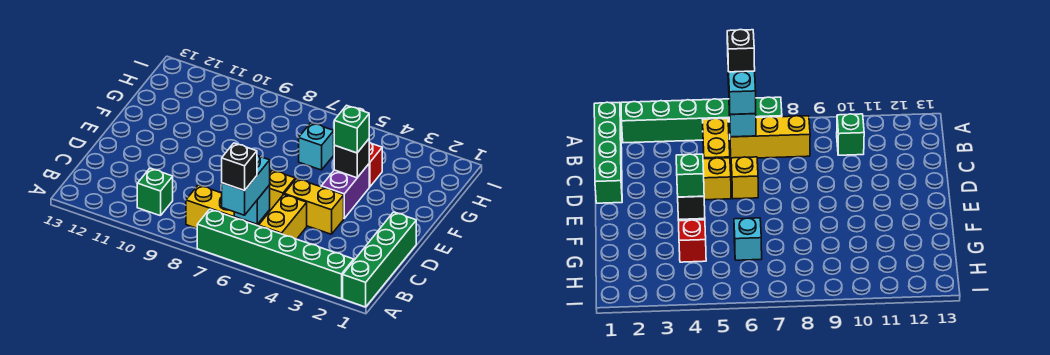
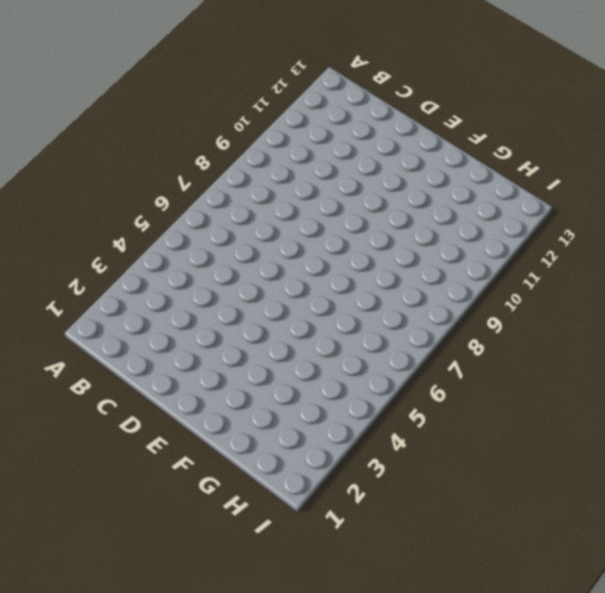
none -> green 1x4 brick [343,212,416,307]
none -> green 1x6 brick [197,209,354,299]
none -> yellow 1x2 brick [259,195,307,239]

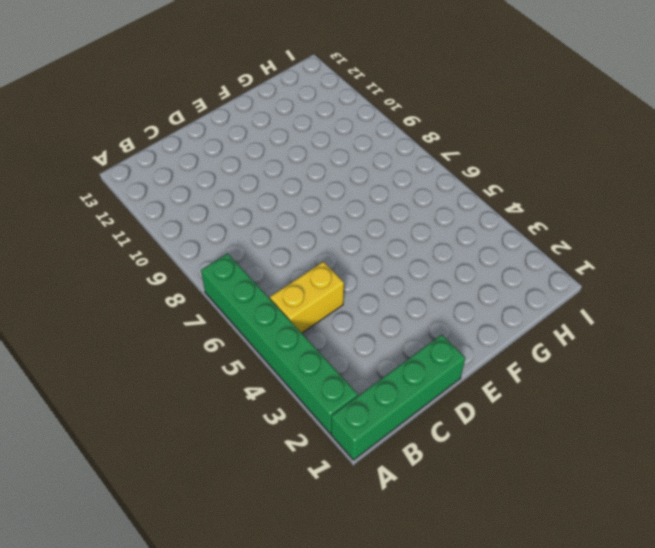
none -> yellow 1x3 brick [186,185,270,228]
none -> green 1x1 brick [137,168,173,216]
none -> yellow 1x2 brick [284,179,344,234]

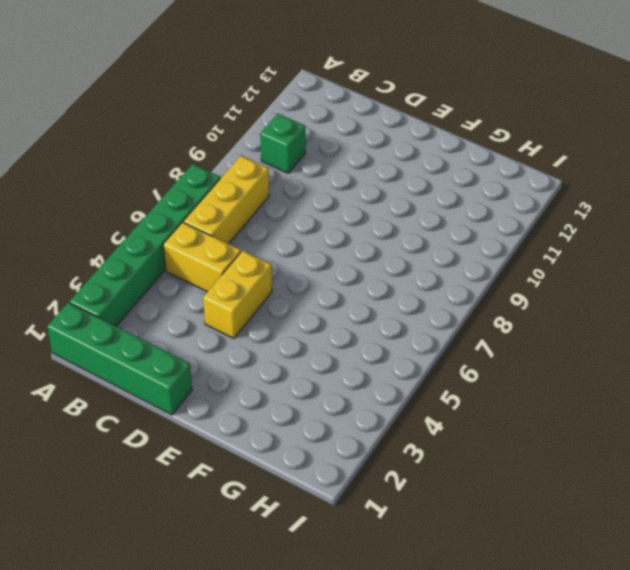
none -> yellow 1x1 brick [270,170,295,210]
none -> purple 1x2 brick [321,164,369,218]
none -> red 1x1 brick [369,142,382,187]

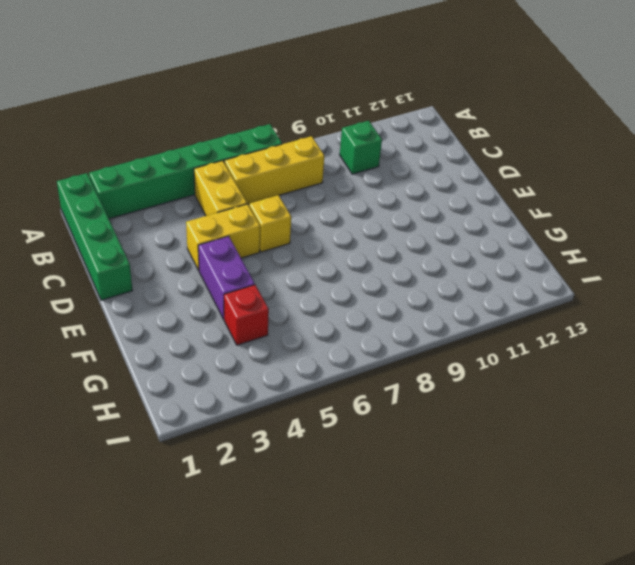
none -> cyan 1x1 brick [299,123,334,170]
none -> cyan 1x1 brick [234,185,270,224]
none -> black 1x1 brick [334,139,369,178]

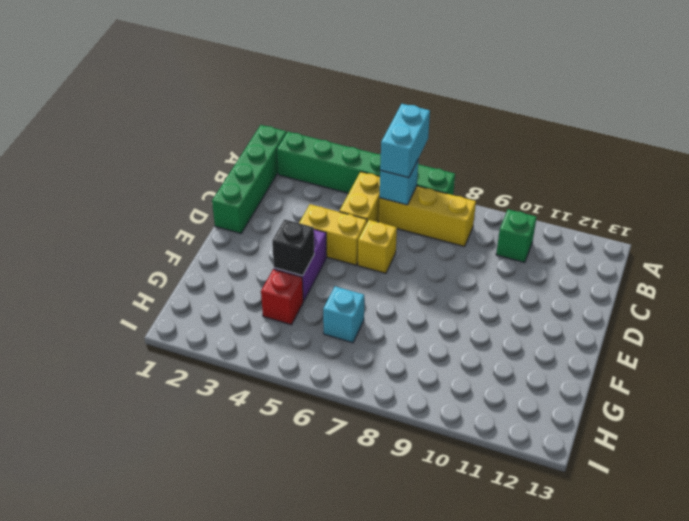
none -> green 1x1 brick [334,105,369,153]
none -> black 1x1 brick [222,143,257,191]

